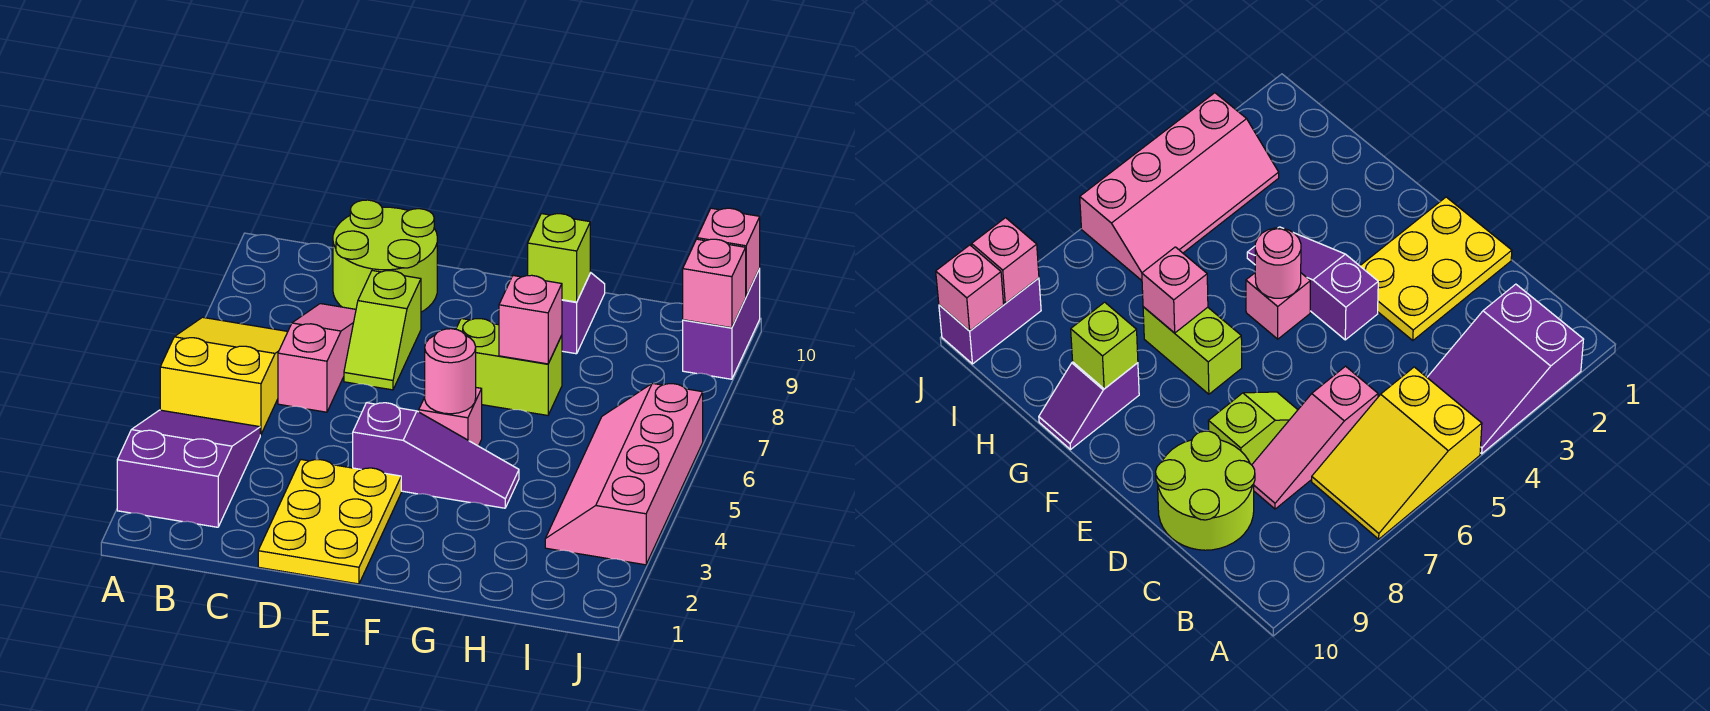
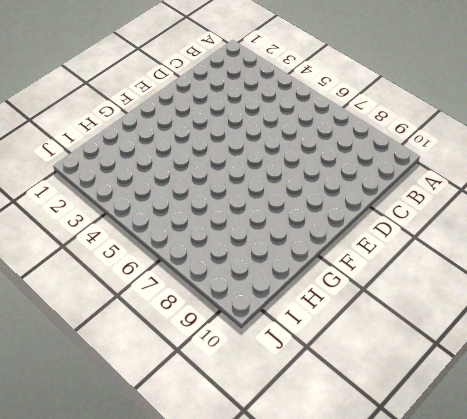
none -> purple 2x3 slope [117,410,260,527]
none -> yellow 2x3 slope [160,317,288,435]
none -> pink 1x3 slope [278,304,356,412]

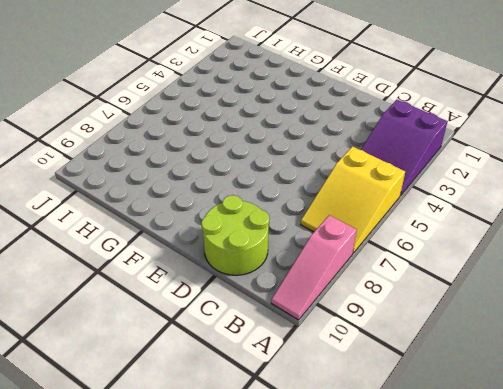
pink 1x3 slope [271,215,357,320] -> pink 1x3 slope moved to [278,304,356,412]
none -> yellow 2x3 plate [258,459,401,584]
none -> lime 1x2 slope [344,271,421,390]
none -> purple 1x3 slope [353,403,519,508]

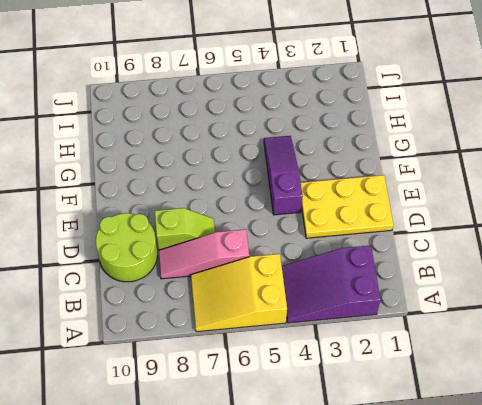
none -> pink 1x1 brick [419,388,482,446]
none -> lime 1x2 brick [456,319,562,415]
none -> purple 1x2 slope [562,273,605,354]

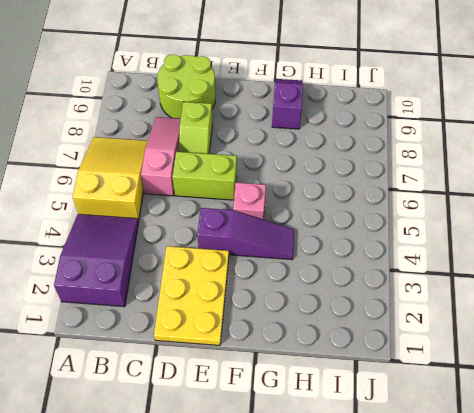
lime 1x2 brick [173,152,237,200] -> lime 1x2 brick moved to [456,319,562,415]
none -> pink 2x4 slope [545,383,703,565]
none -> purple 1x2 brick [683,269,760,379]
none -> pink 1x1 round brick [425,329,476,414]

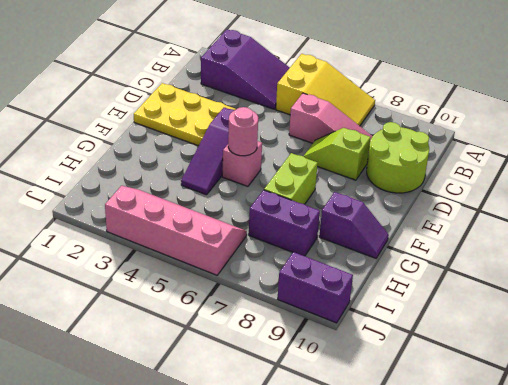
purple 1x2 brick [249,190,320,256] -> none
none -> pink 1x1 brick [499,275,562,364]
none -> lime 1x1 brick [528,214,590,302]
none -> pink 1x1 brick [683,239,746,328]

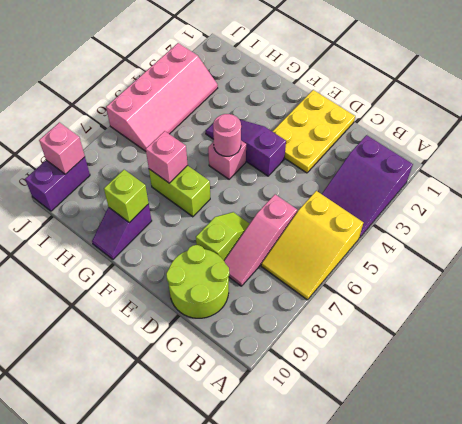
none -> pink 1x1 brick [697,208,760,296]

